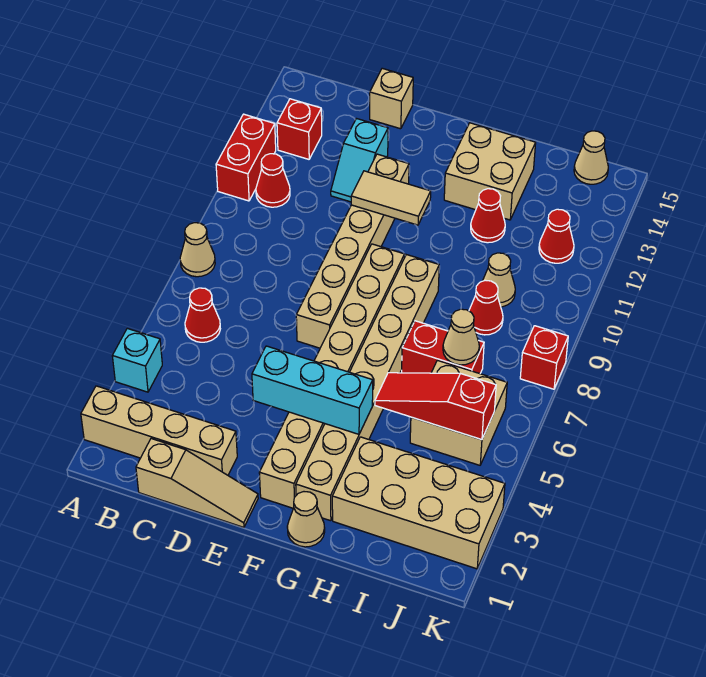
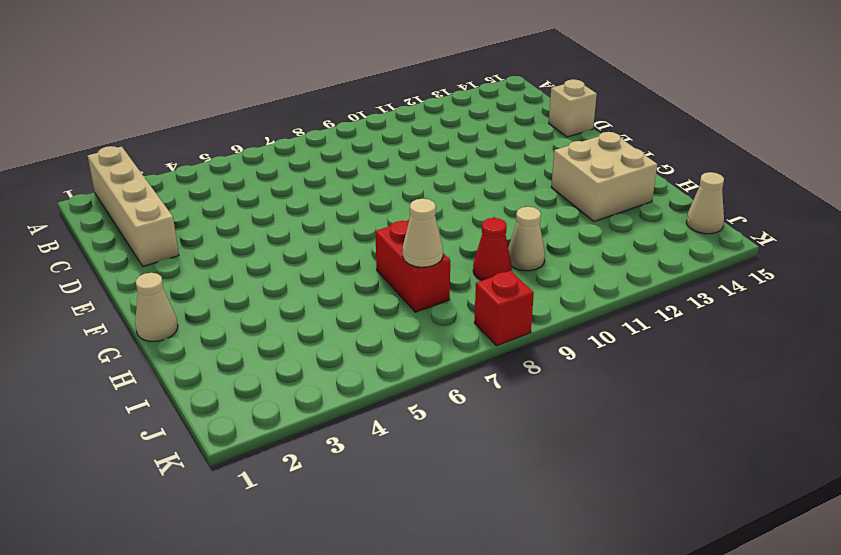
none -> cyan 1x1 brick [112,328,162,392]
none -> tan 1x1 cone [180,223,215,277]
none -> red 1x2 brick [216,114,276,201]

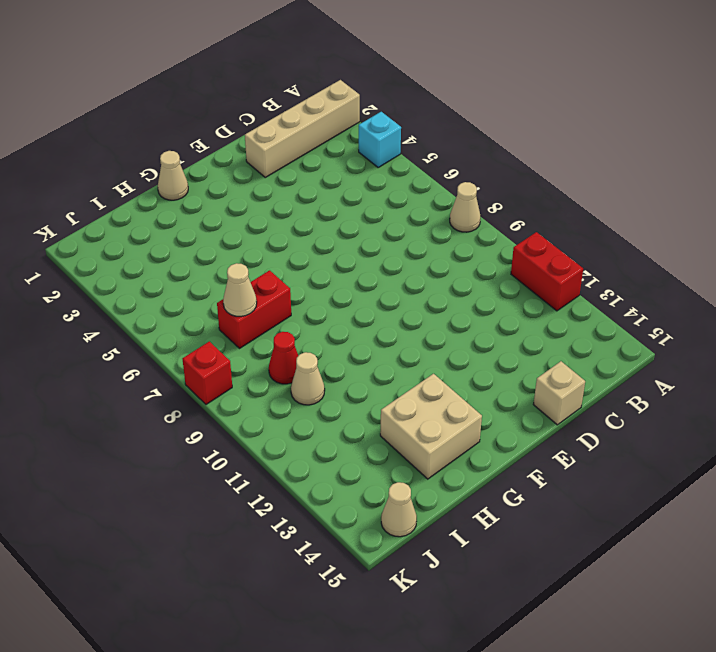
none -> red 1x1 cone [185,288,220,342]
none -> red 1x1 cone [256,154,290,207]
none -> red 1x1 brick [277,99,322,159]

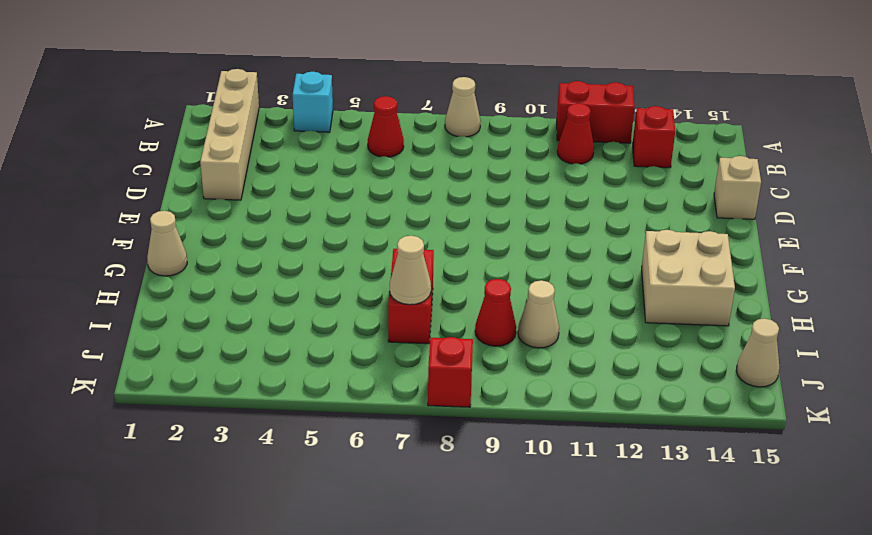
none -> tan 1x3 slope [136,439,258,527]
none -> cyan 1x2 slope [331,119,388,202]
none -> tan 1x6 brick [296,154,409,348]

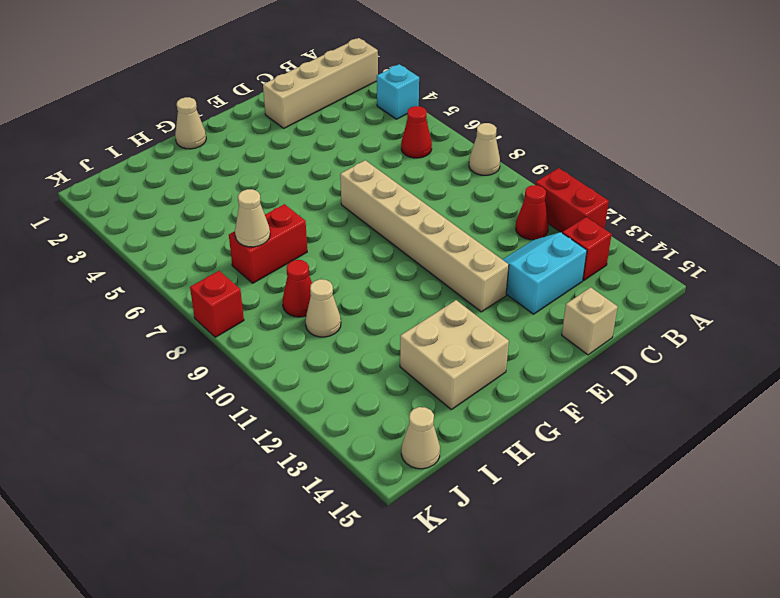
cyan 2x2 slope [503,232,587,314] -> cyan 1x2 slope [331,119,388,202]
none -> tan 1x3 slope [136,439,258,527]
none -> tan 1x8 brick [259,244,405,508]
none -> tan 1x8 brick [296,255,439,521]

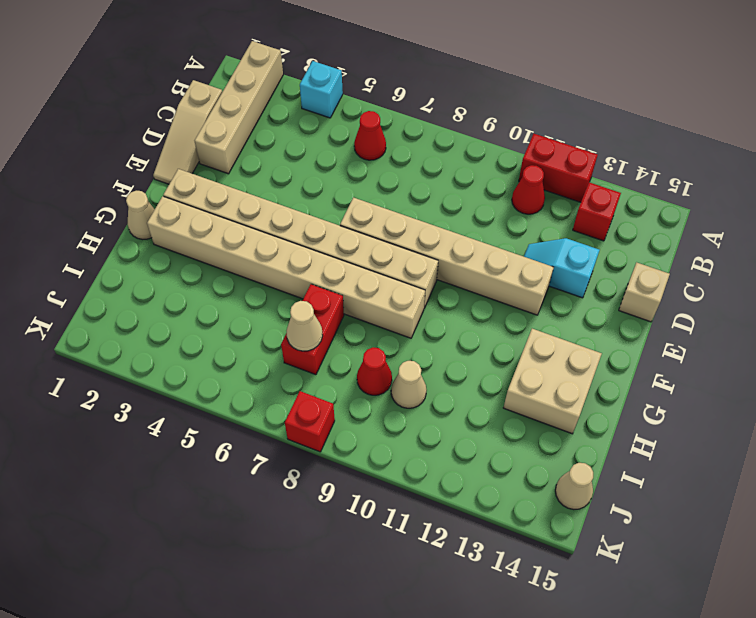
none -> tan 1x1 cone [180,223,215,277]
none -> tan 2x4 brick [332,437,505,569]
none -> red 1x1 cone [471,189,505,243]

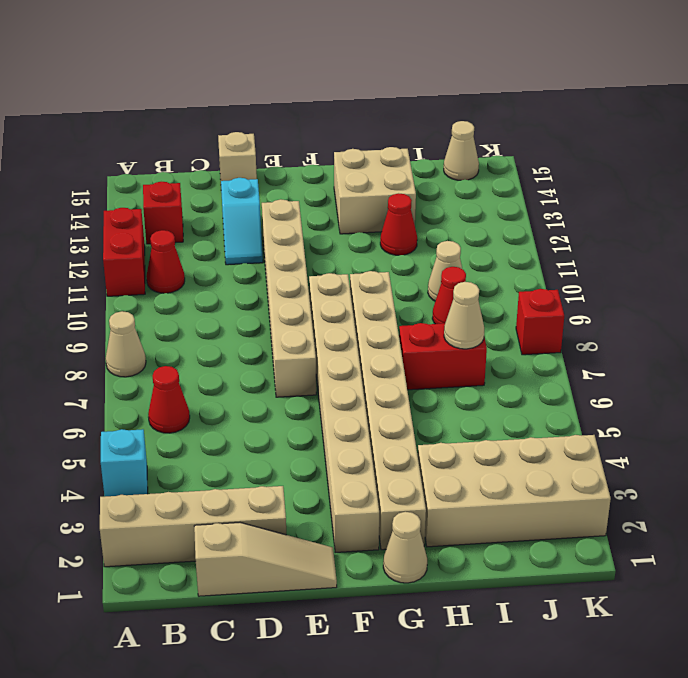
none -> tan 2x2 brick [410,360,507,465]
none -> red 1x1 cone [539,209,574,263]
none -> cyan 1x3 brick [252,346,373,434]

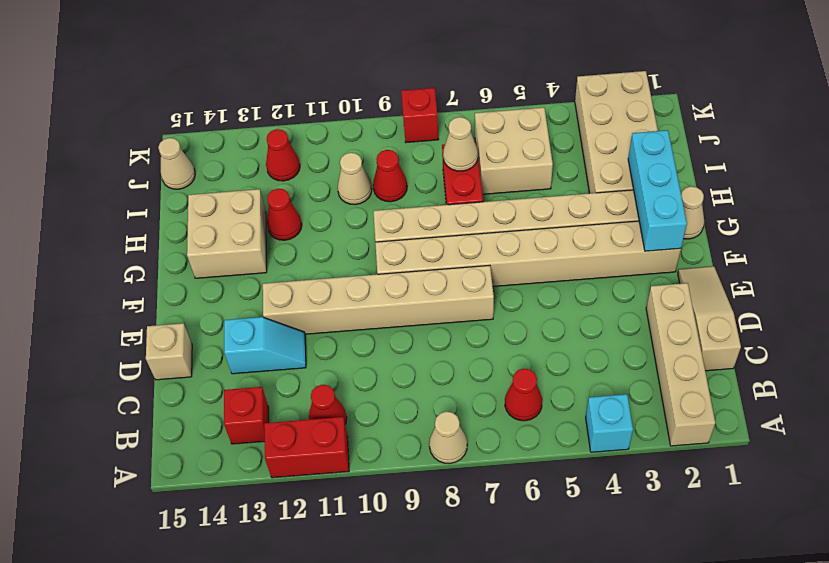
cyan 1x3 brick [628,130,687,251] -> cyan 1x3 brick moved to [252,346,373,434]
none -> tan 1x2 tile [351,171,431,225]
none -> red 1x3 slope [375,373,496,440]

